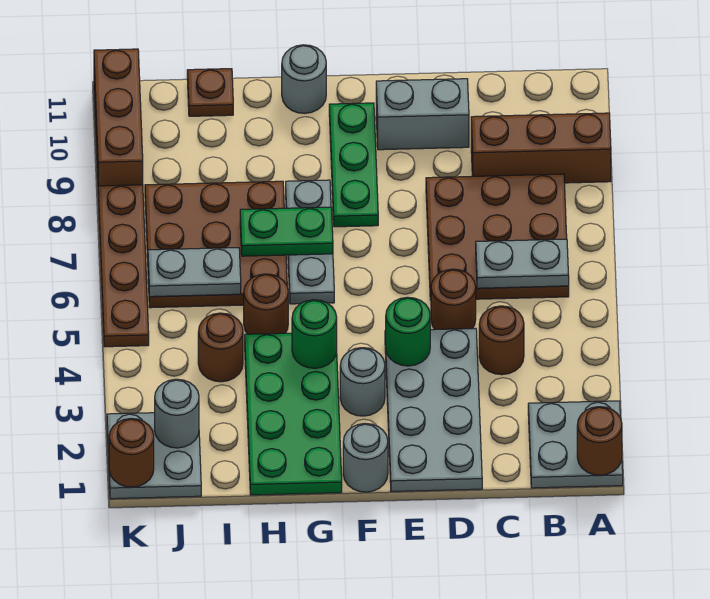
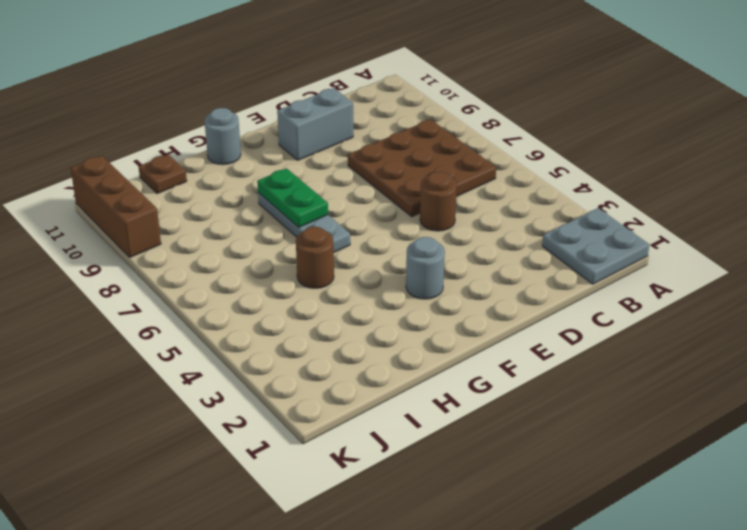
green 1x2 plate [257,168,328,228] -> green 1x2 plate turned to [240,207,333,256]
none -> brown 1x3 brick [471,113,611,183]
none -> brown 1x1 round brick [479,306,524,375]
none -> grey 2x4 plate [385,328,482,492]

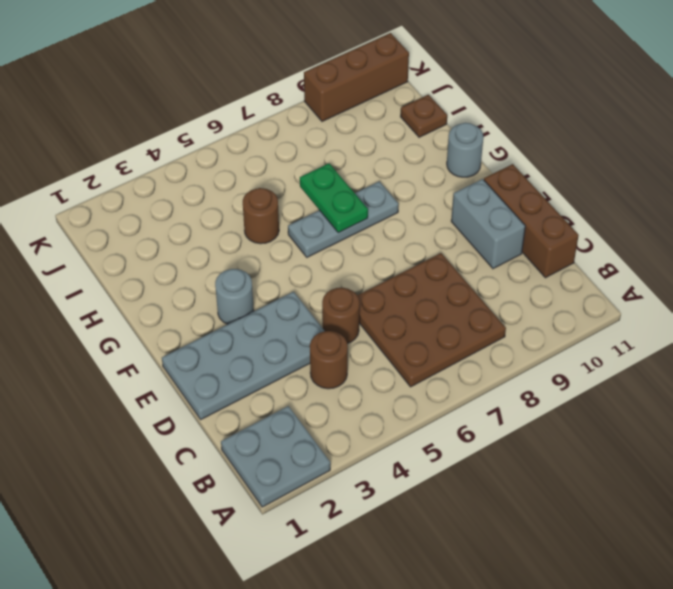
brown 1x3 brick [484,164,579,278] -> brown 1x3 brick moved to [471,113,611,183]
none -> grey 1x1 round brick [343,424,388,492]
none -> green 1x3 plate [329,103,378,227]
none -> green 2x4 plate [245,333,342,495]

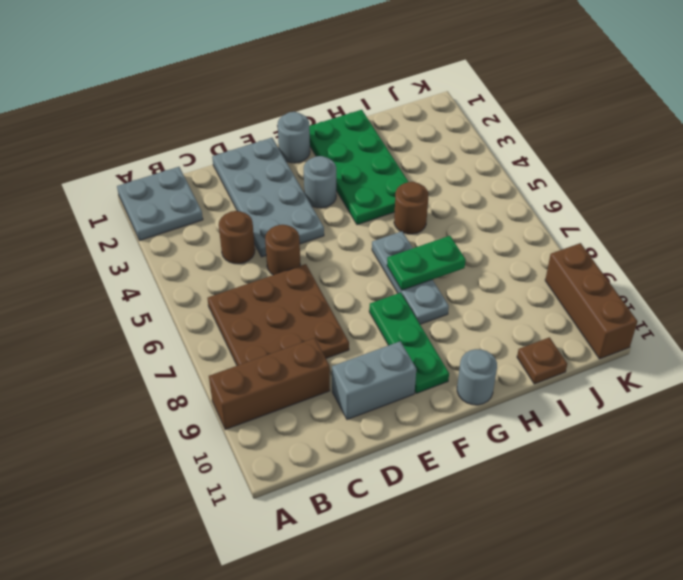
none -> brown 3x3 plate [145,181,287,308]
none -> brown 1x1 round brick [198,313,243,382]
none -> grey 2x2 plate [107,413,201,499]

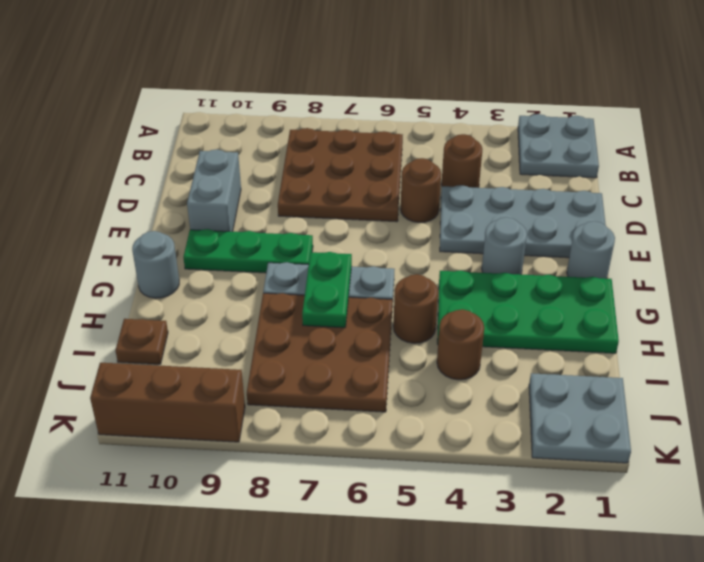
none -> brown 1x3 brick [471,113,611,183]
none -> brown 1x4 plate [98,185,149,347]
none -> brown 1x1 round brick [577,407,622,475]

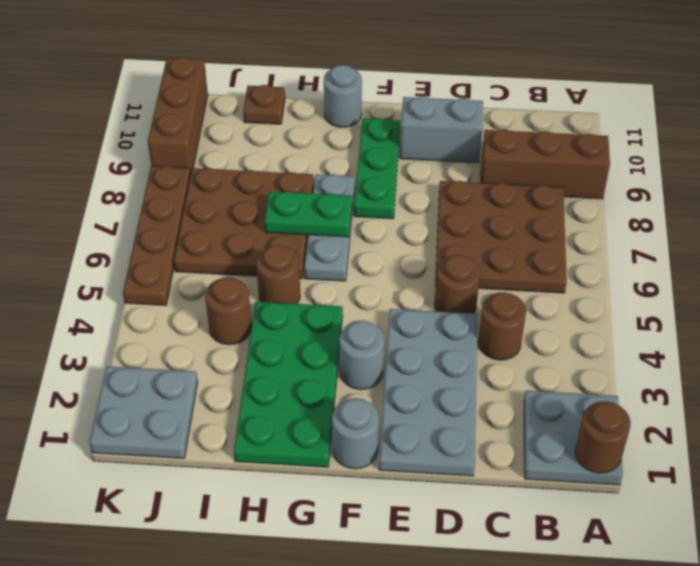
none -> grey 1x2 plate [476,239,569,288]
none -> green 1x1 round brick [386,297,430,366]
none -> green 1x1 round brick [292,300,337,368]

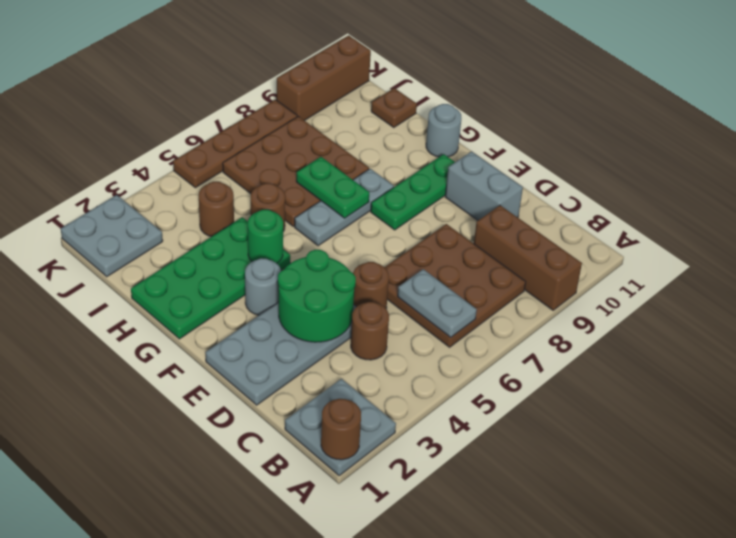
green 2x2 round brick [278,250,356,342] -> green 1x1 round brick [386,297,430,366]
none -> grey 1x1 round brick [343,424,388,492]
none -> grey 1x2 plate [148,248,241,297]
none -> grey 1x1 round brick [155,379,199,448]

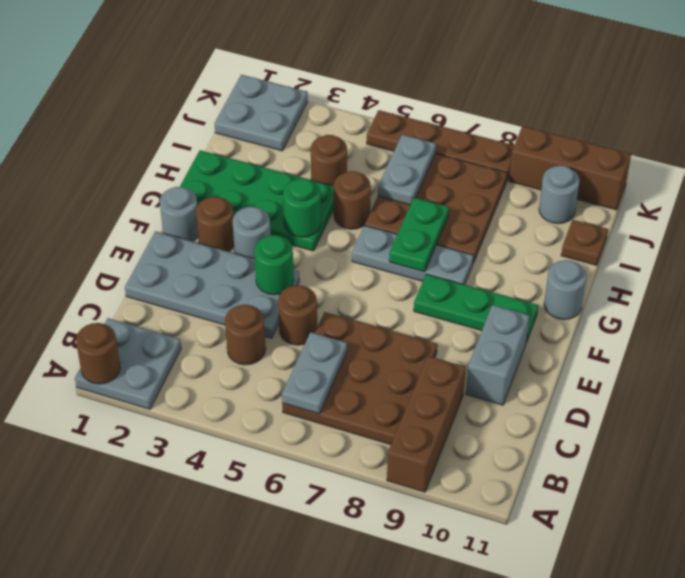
brown 1x1 round brick [196,197,234,252] -> brown 1x1 round brick moved to [109,419,154,487]
grey 1x1 round brick [539,166,580,224] -> grey 1x1 round brick moved to [155,379,199,448]

